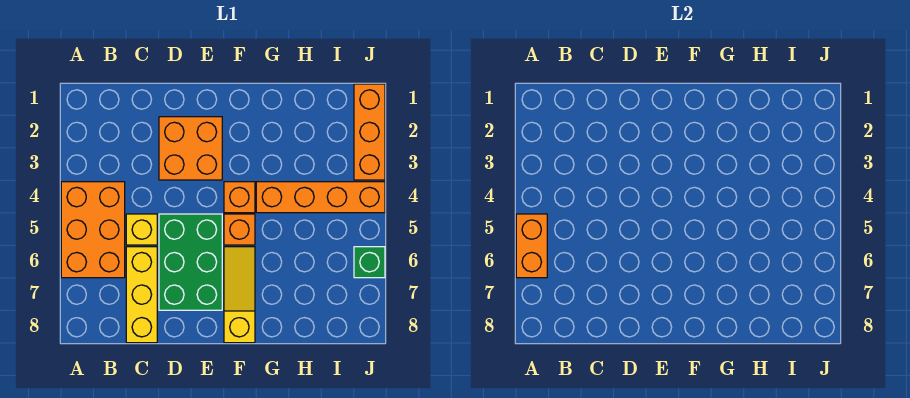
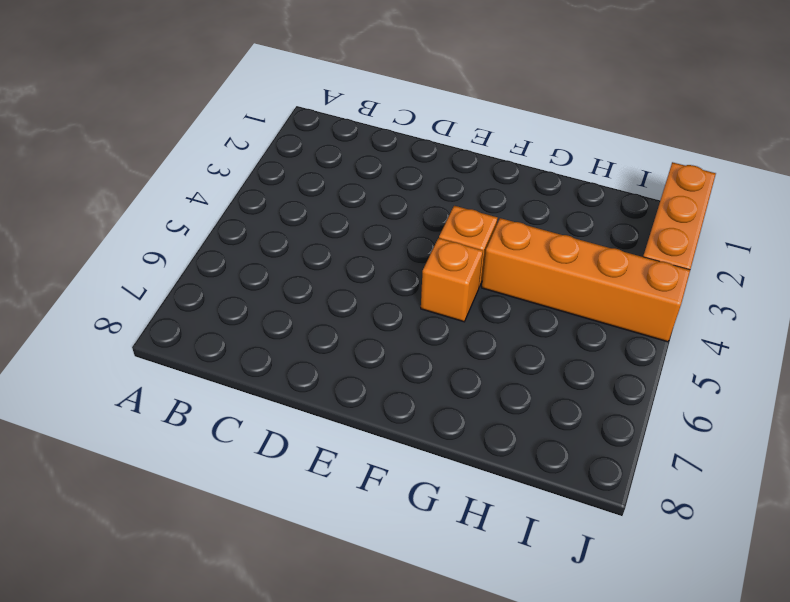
none -> orange 2x3 brick [61,182,125,278]
none -> yellow 1x1 brick [126,214,157,245]
none -> yellow 1x3 brick [126,247,157,343]

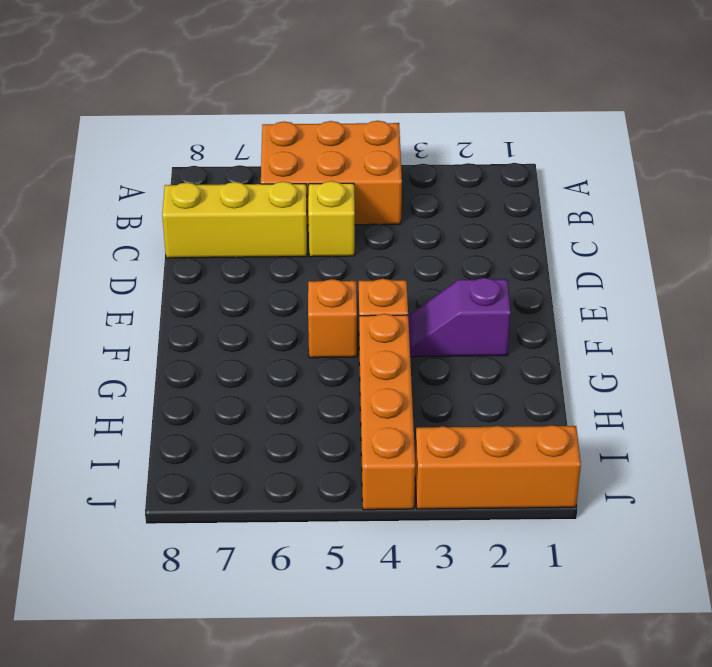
purple 1x2 slope [408,278,511,357] -> none
none -> orange 2x2 brick [159,117,222,180]
none -> green 2x3 brick [159,214,222,310]
none -> yellow 1x3 slope [224,247,255,343]

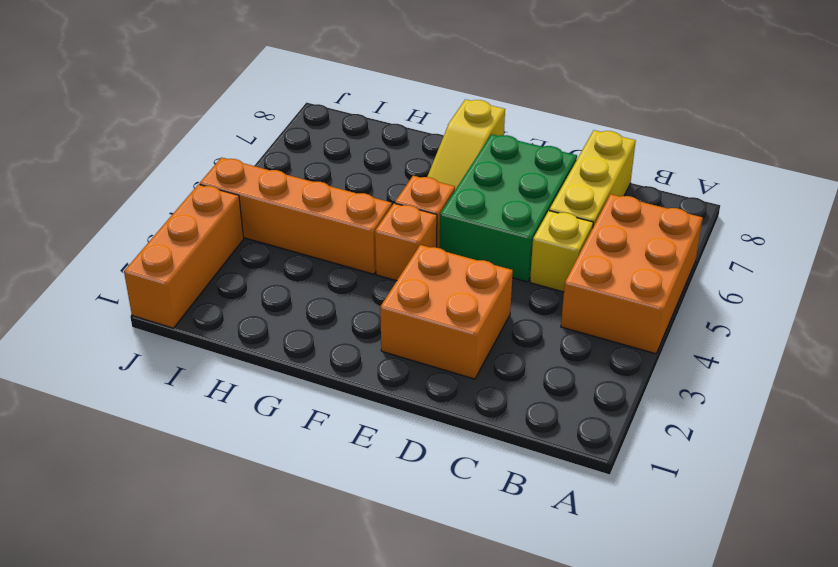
none -> green 1x1 brick [354,247,385,278]
none -> orange 1x2 brick [516,214,547,278]

